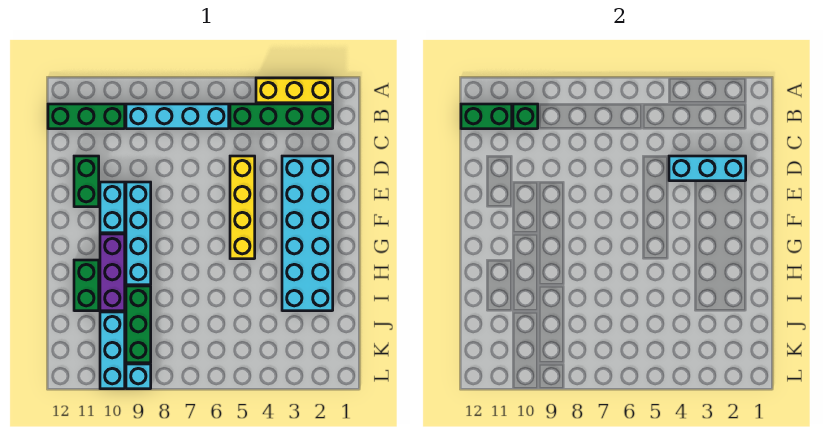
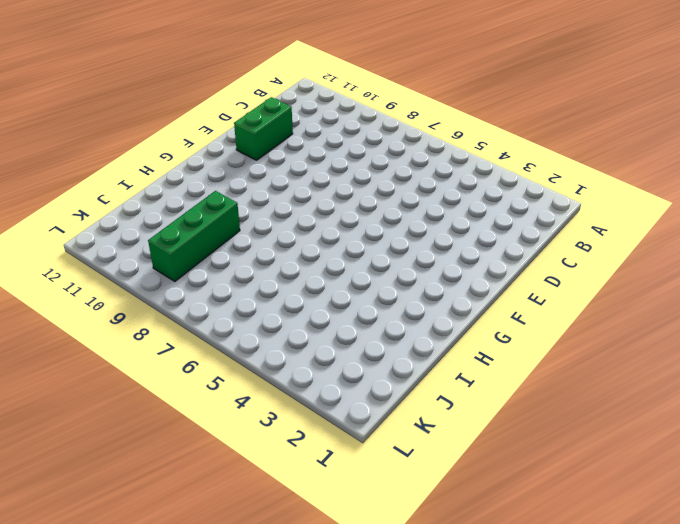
none -> yellow 1x3 brick [256,78,333,103]
none -> green 1x4 brick [230,104,333,129]
none -> cyan 1x4 brick [126,104,229,129]

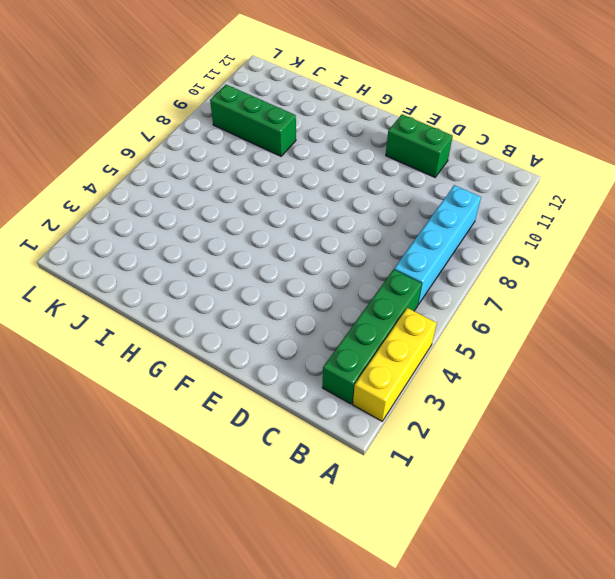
none -> green 1x3 brick [48,104,125,129]
none -> cyan 2x6 brick [282,156,333,311]
none -> yellow 1x4 brick [230,156,255,259]

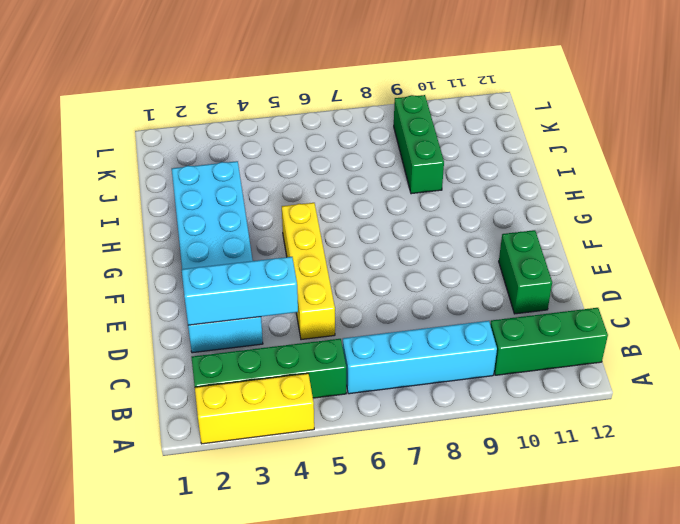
none -> cyan 1x4 brick [126,182,151,285]
none -> cyan 1x2 brick [100,182,125,233]
none -> purple 1x3 brick [100,234,125,311]

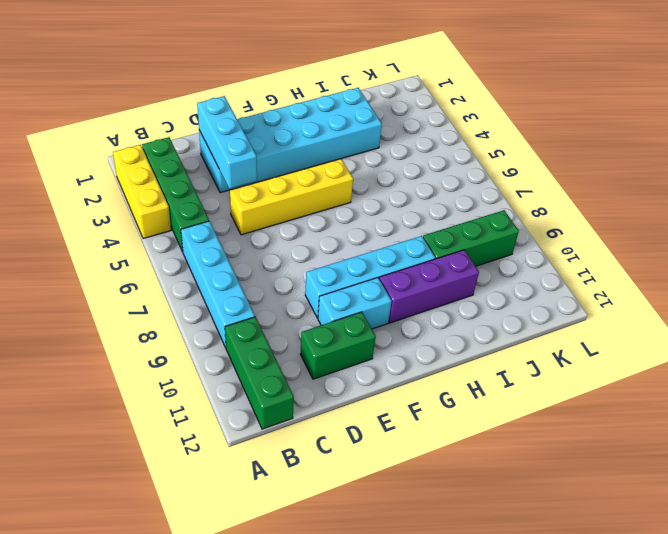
none -> green 1x2 brick [74,260,99,311]
none -> cyan 1x3 brick [100,312,125,389]
none -> cyan 1x1 brick [126,364,151,389]

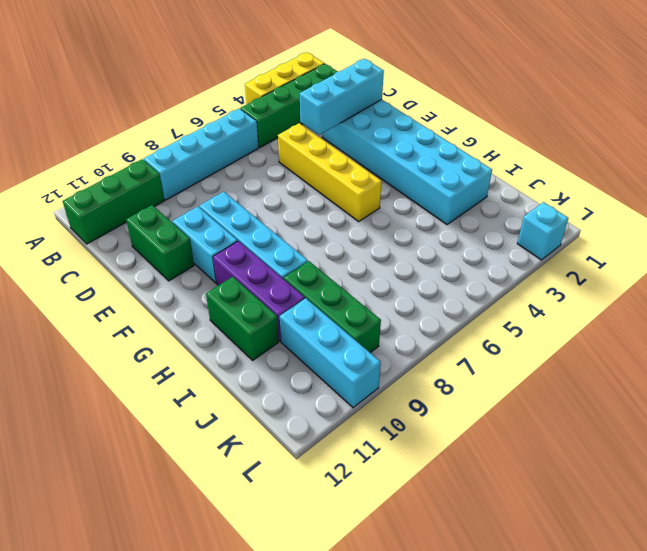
cyan 1x1 brick [517,202,568,260] -> cyan 1x1 brick moved to [126,364,151,389]
none -> green 1x1 brick [513,104,538,129]
none -> green 1x2 brick [461,104,512,129]

